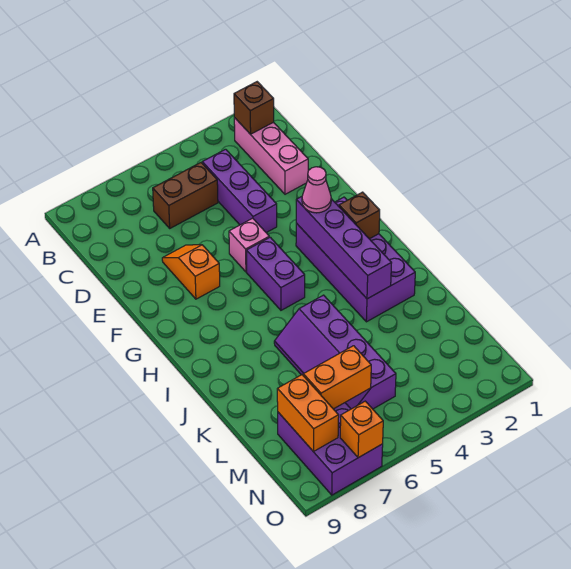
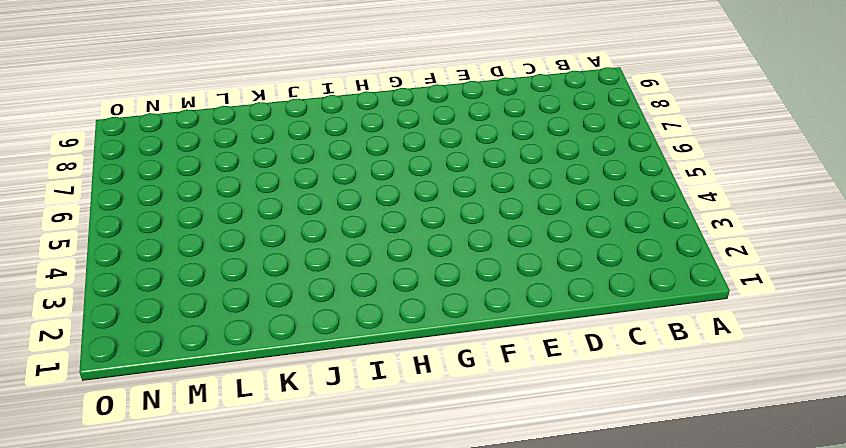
none -> pink 1x3 brick [234,118,308,194]
none -> purple 1x3 brick [202,149,277,233]
none -> brown 1x2 brick [153,163,218,228]

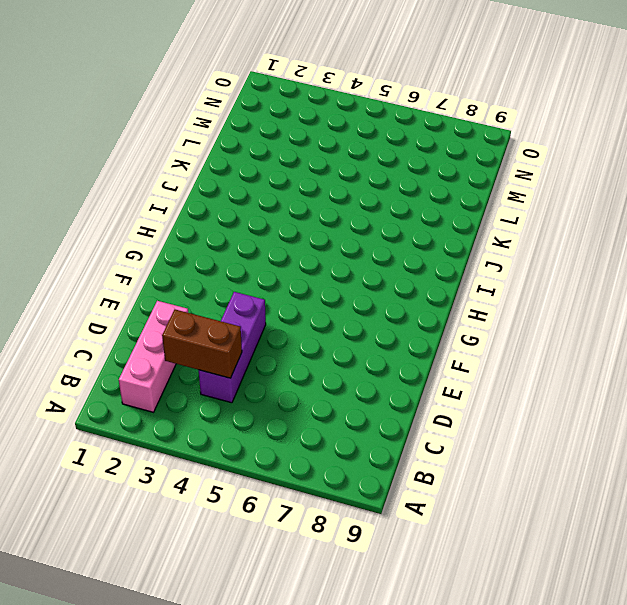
brown 1x2 brick [162,309,242,378] -> brown 1x2 brick moved to [153,163,218,228]
none -> orange 1x2 slope [162,245,220,299]
none -> pink 1x1 brick [229,218,269,272]
none -> purple 2x4 brick [296,197,415,322]

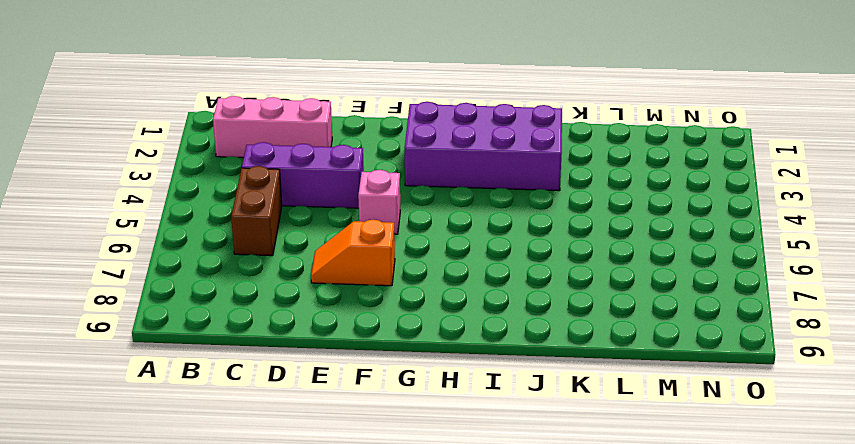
none -> purple 1x2 brick [246,237,305,310]
none -> purple 2x4 slope [274,295,396,409]
none -> purple 2x3 brick [278,403,383,495]

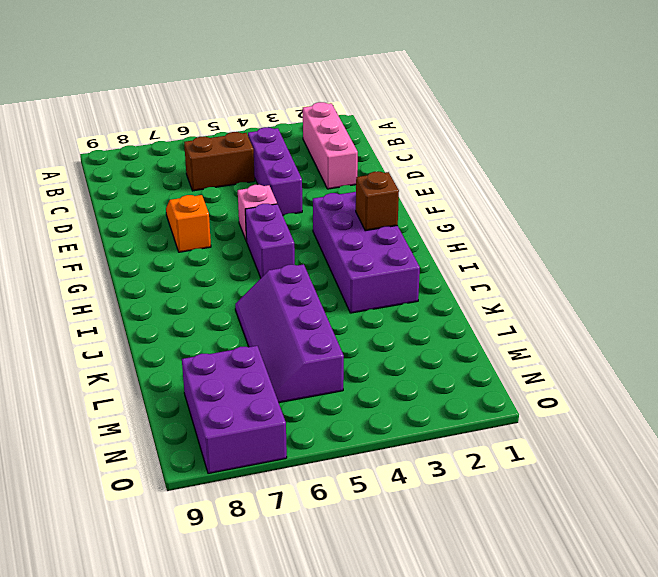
none -> brown 1x1 brick [234,82,274,134]
none -> purple 1x4 brick [296,197,391,299]
none -> orange 1x2 brick [303,346,371,409]

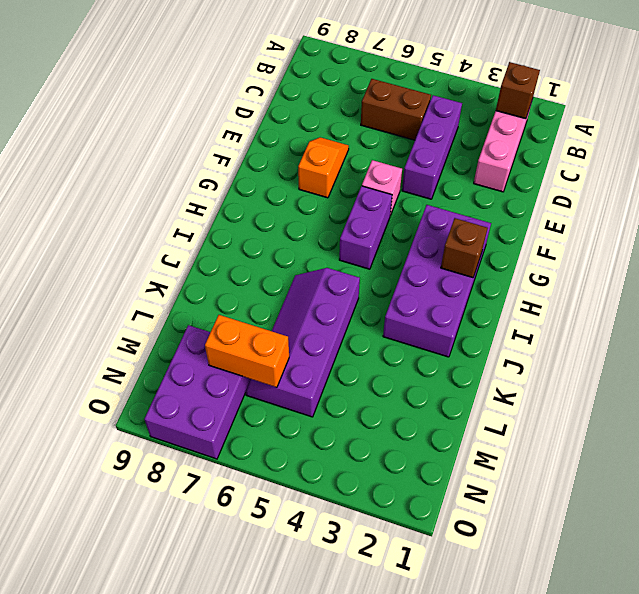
none -> purple 1x4 brick [296,197,391,299]
none -> orange 1x2 brick [277,375,339,452]
none -> orange 1x1 brick [340,401,383,458]

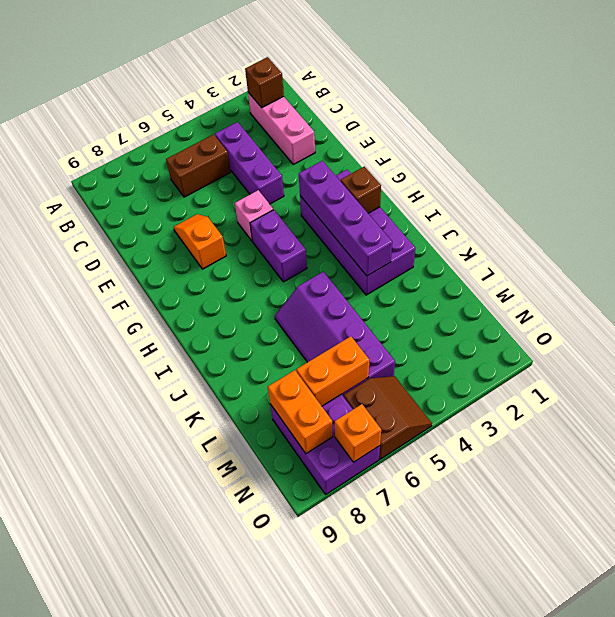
brown 2x2 slope [344,376,432,459] -> none
none -> pink 1x1 cone [302,167,331,213]

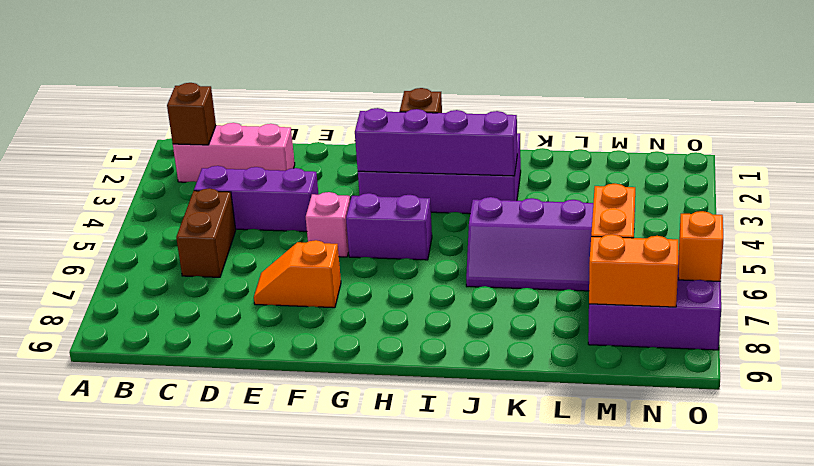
none -> pink 1x1 cone [302,167,331,213]

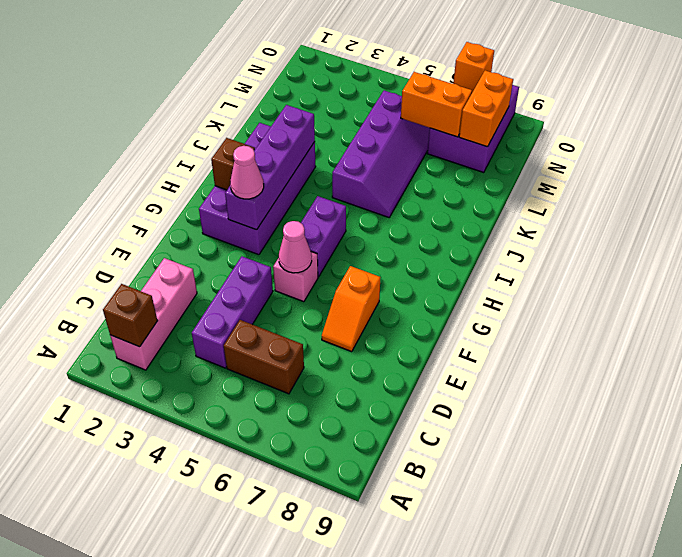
pink 1x1 cone [279,221,312,273] -> none

